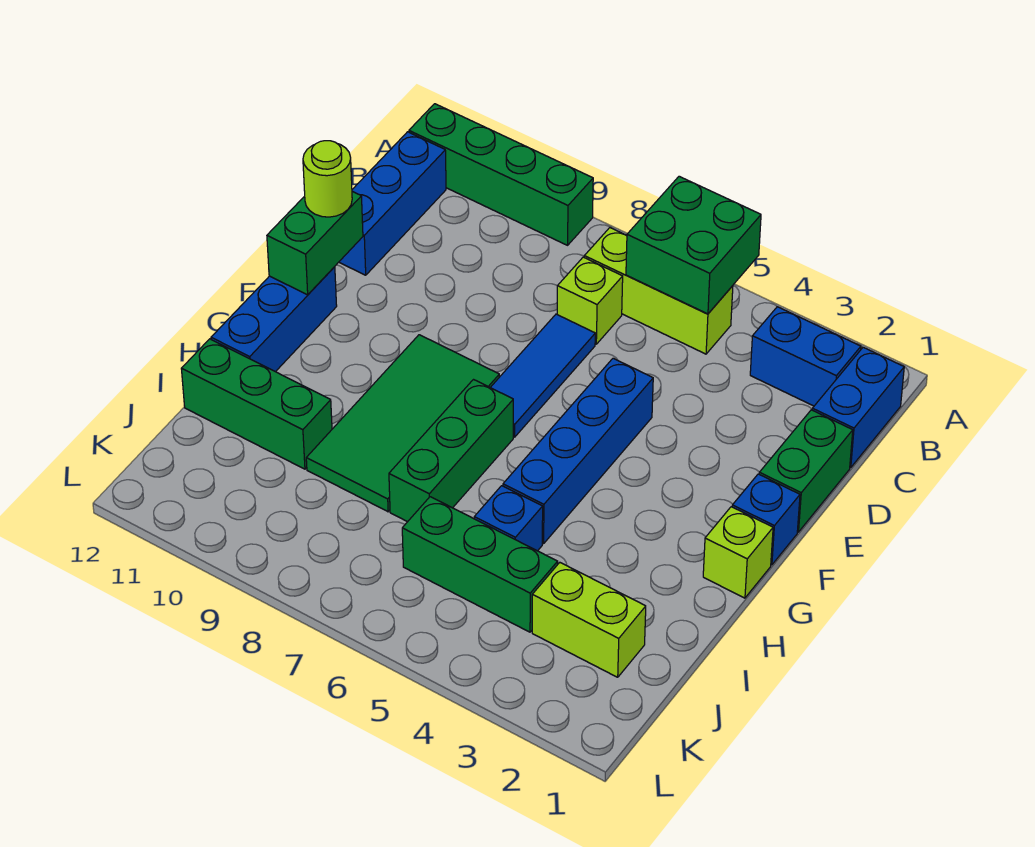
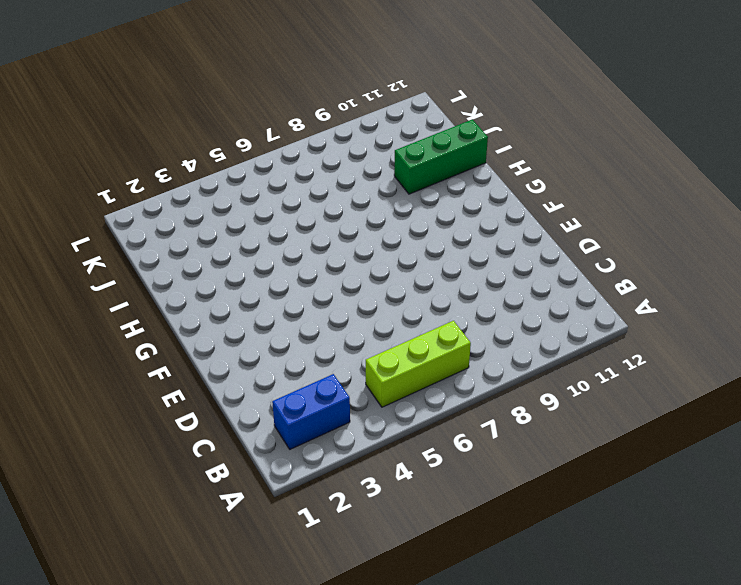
none -> green 1x4 brick [409,104,593,245]
none -> blue 1x2 brick [812,347,904,468]
none -> blue 1x3 brick [339,132,446,275]

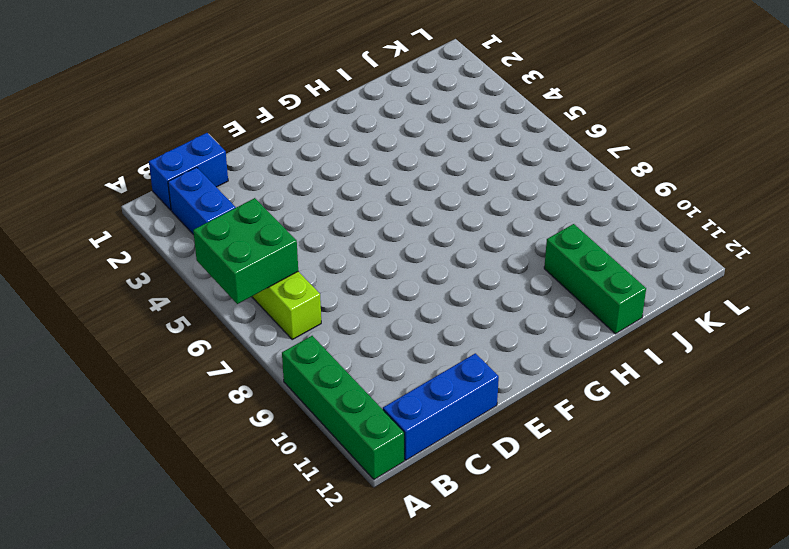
none -> lime 1x1 brick [557,257,623,344]
none -> green 1x2 brick [759,410,853,532]
none -> blue 1x3 tile [490,314,595,437]

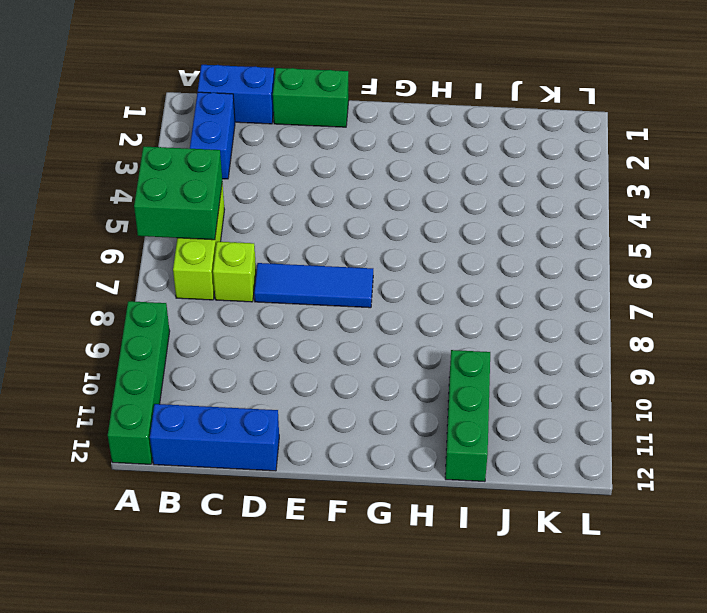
none -> blue 1x4 brick [503,358,653,544]
none -> blue 1x1 brick [732,474,800,565]
none -> green 2x4 tile [306,335,499,512]

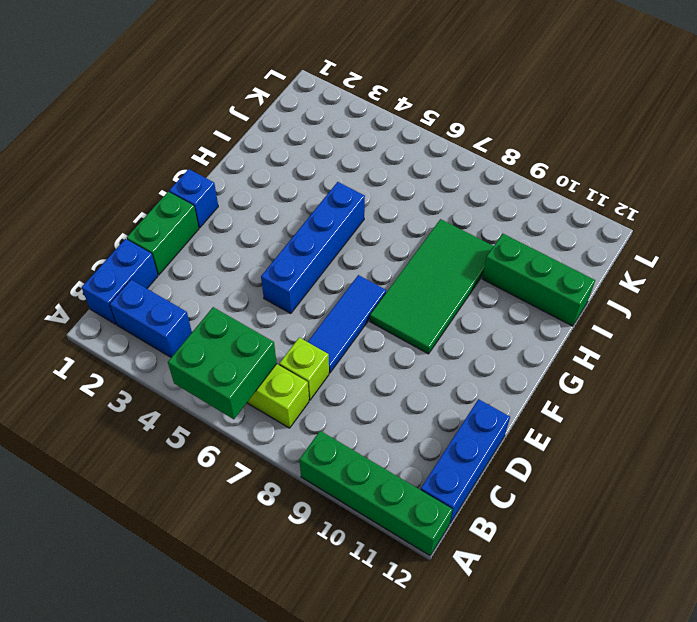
none -> blue 1x3 brick [211,267,337,372]
none -> lime 1x1 brick [703,507,773,598]
none -> green 1x3 brick [389,380,513,522]

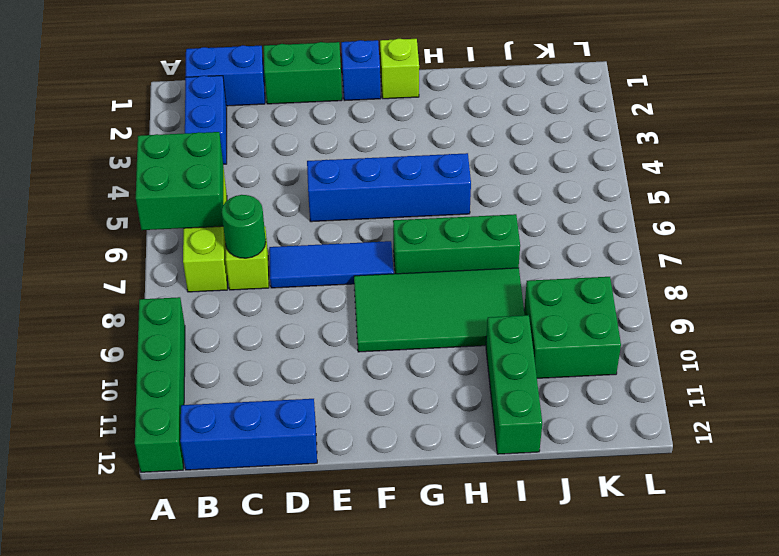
green 1x1 round brick [222,195,266,258] -> none
green 2x2 brick [524,277,621,378] -> none
none -> blue 1x3 brick [211,267,337,372]
none -> blue 1x1 brick [474,486,543,551]
none -> lime 1x2 brick [532,563,646,677]

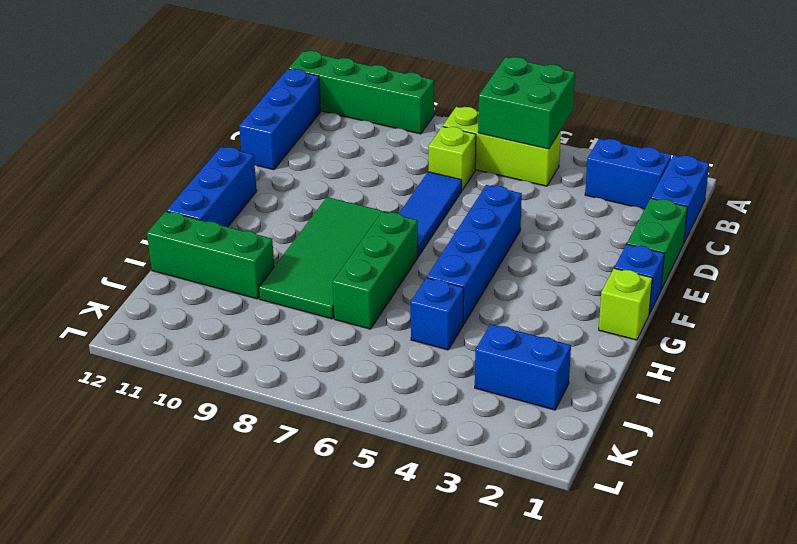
blue 1x2 brick [475,324,571,410] -> lime 1x2 brick [532,563,646,677]
none -> green 1x3 brick [402,497,558,632]
none -> green 1x2 brick [267,191,363,295]
none -> lime 1x1 round brick [303,141,352,217]

